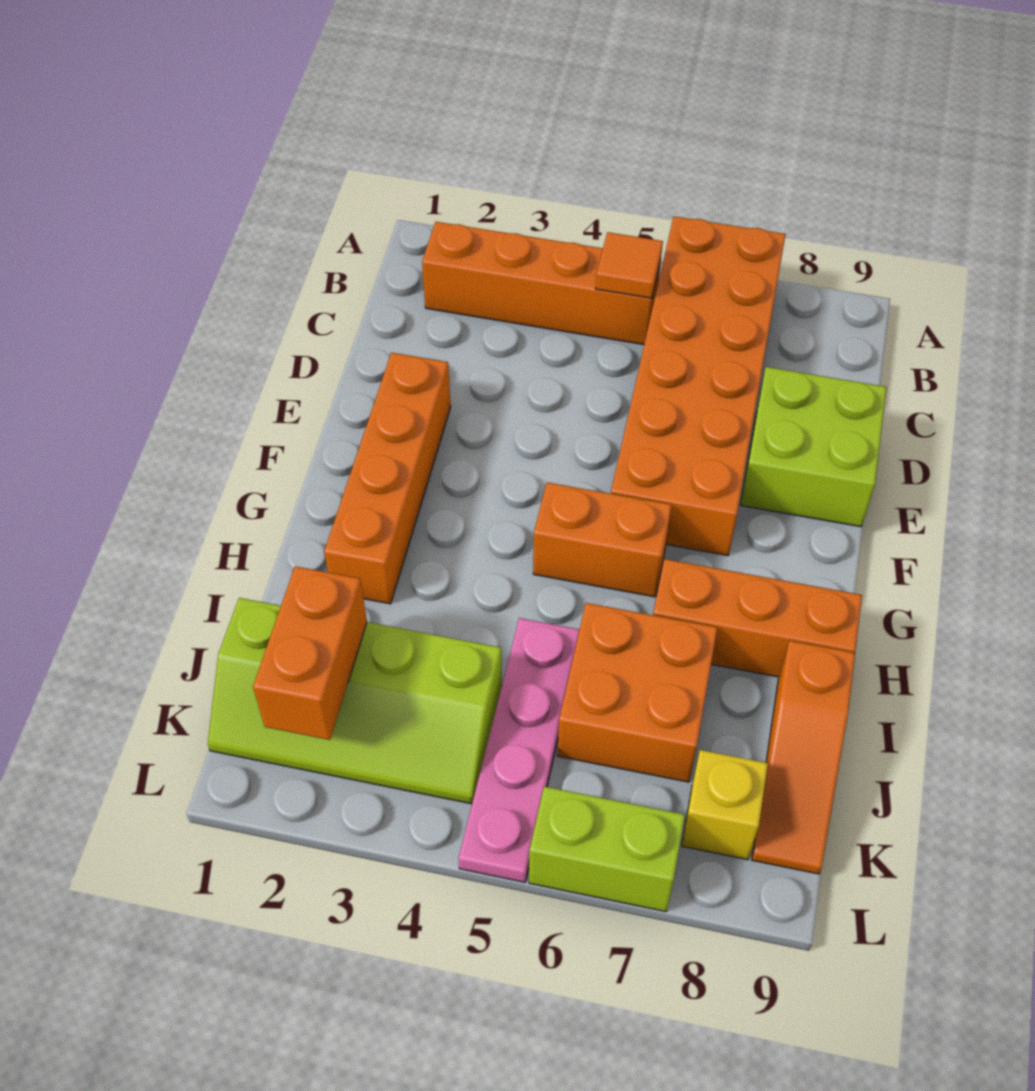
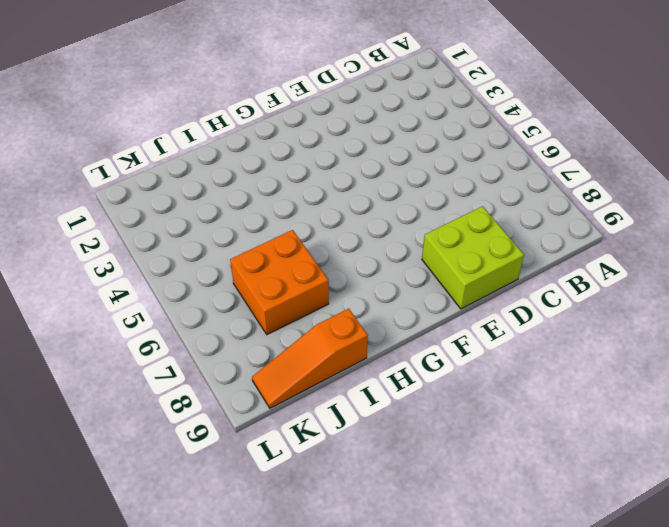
none -> orange 2x6 brick [611,216,786,556]
none -> orange 1x4 brick [422,222,661,345]
none -> orange 1x4 brick [324,353,451,604]

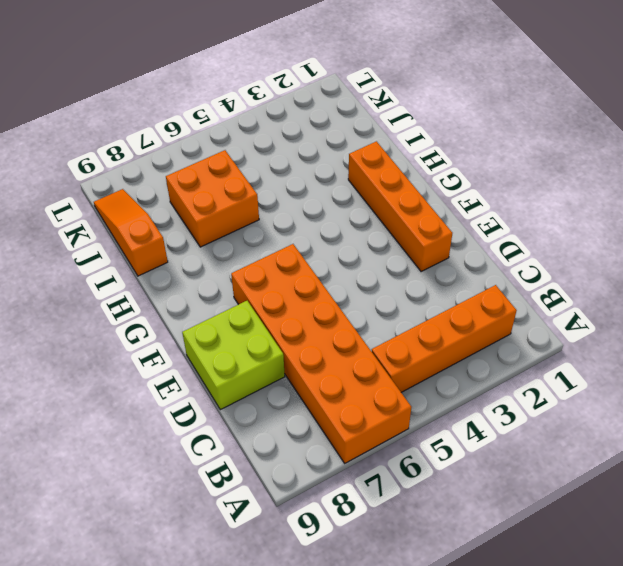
none -> orange 1x2 brick [533,482,672,597]
none -> orange 1x3 brick [653,559,862,677]
none -> pink 1x4 plate [459,618,580,882]

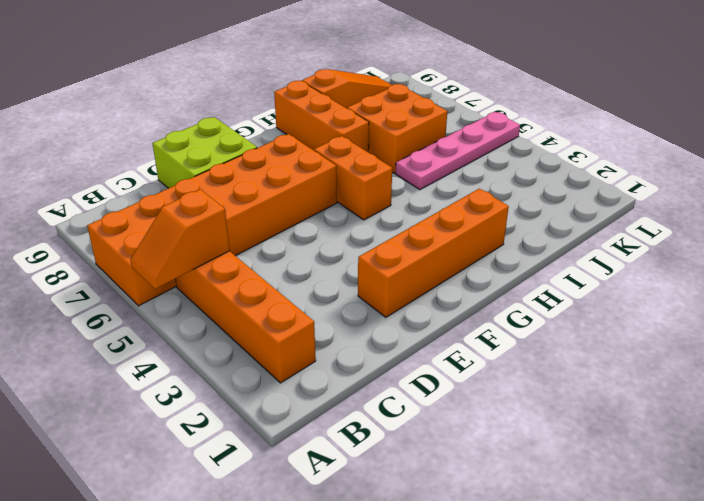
orange 1x2 slope [130,189,230,289] -> orange 1x1 tile [596,232,663,298]
none -> lime 2x4 slope [208,598,502,804]
none -> yellow 1x1 brick [682,750,768,860]
none -> lime 1x2 brick [529,786,685,912]

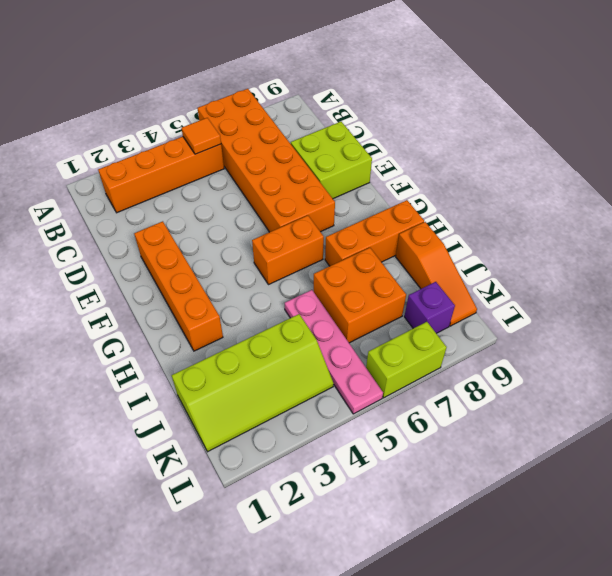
purple 1x1 brick [404,282,455,333] -> yellow 1x1 brick [682,750,768,860]
none -> orange 1x2 brick [253,566,367,740]

